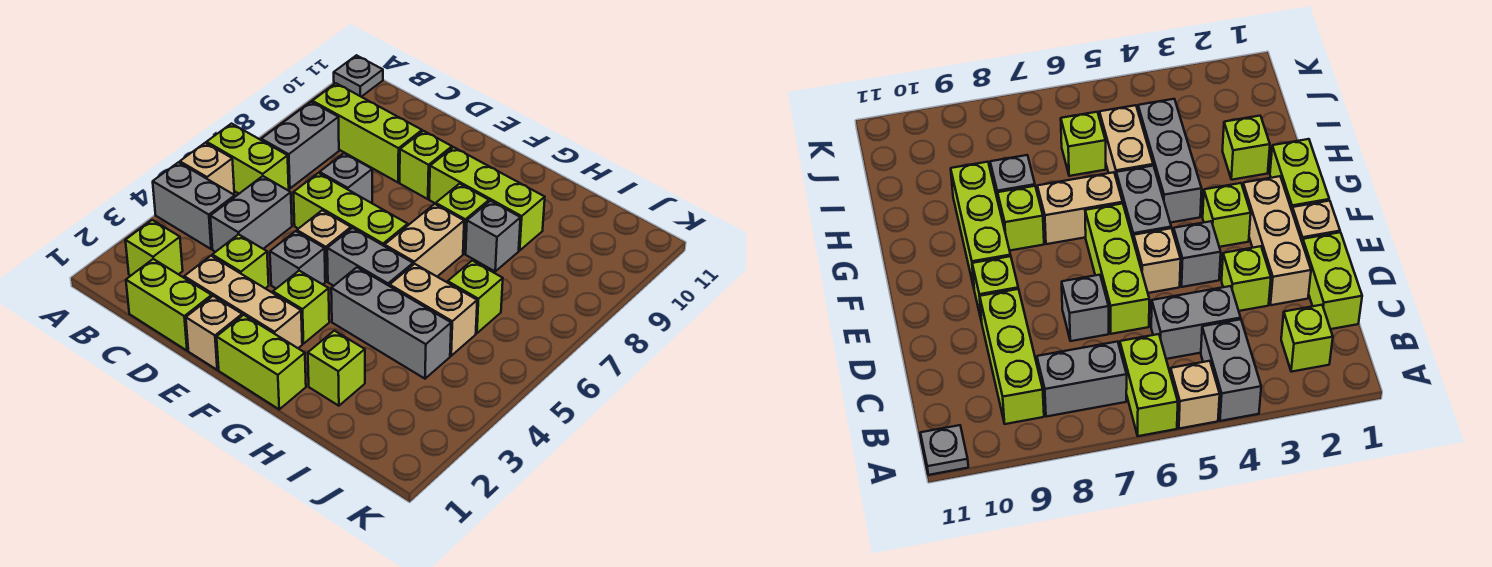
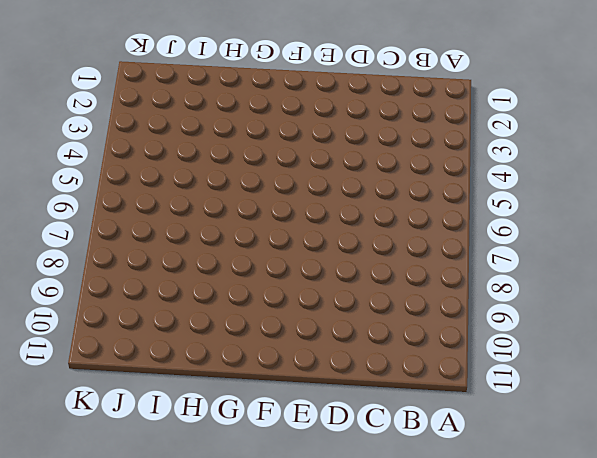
none -> grey 1x2 brick [153,162,235,249]
none -> tan 1x1 brick [180,143,234,194]
none -> lime 1x2 brick [207,124,289,194]

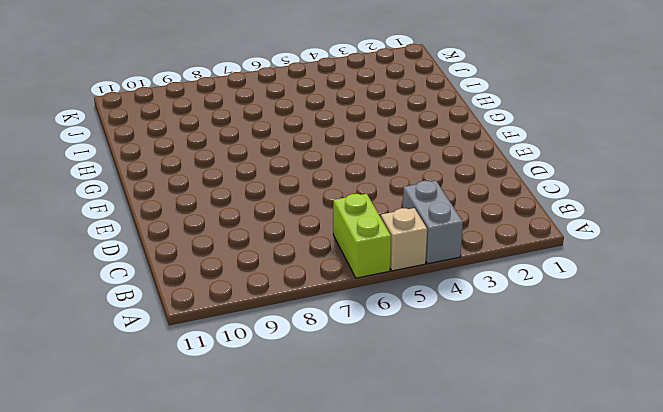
none -> grey 1x1 plate [334,55,383,97]
none -> lime 1x1 brick [125,220,183,275]
none -> grey 1x2 brick [261,102,339,189]

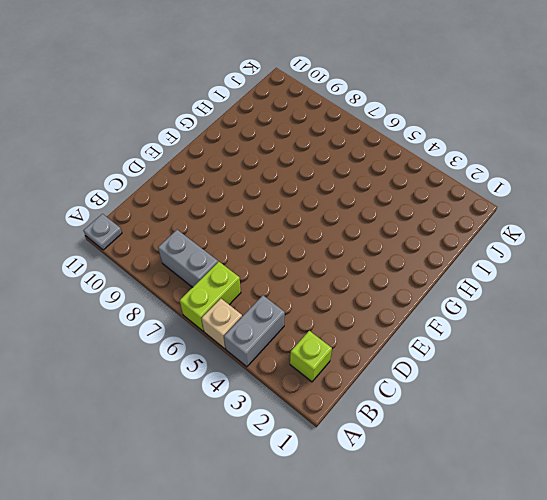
none -> lime 1x3 brick [312,83,422,182]
none -> lime 1x2 brick [126,259,212,351]
none -> grey 1x2 brick [210,176,292,252]

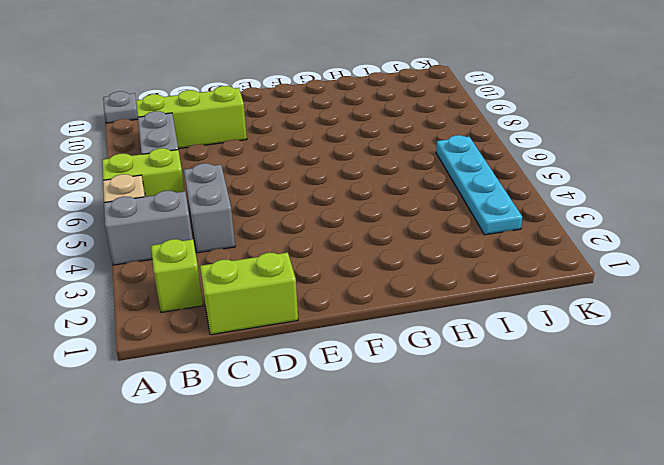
cyan 1x4 plate [436,135,522,235] -> none
none -> tan 1x3 brick [184,256,302,348]
none -> lime 1x1 brick [212,234,269,288]
none -> lime 1x3 brick [294,173,408,246]

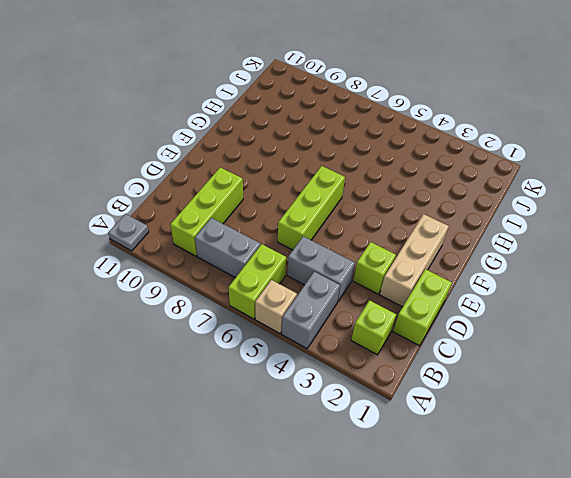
none -> grey 1x1 brick [320,153,372,203]
none -> tan 1x1 brick [186,296,242,370]
none -> grey 1x1 brick [270,231,325,288]

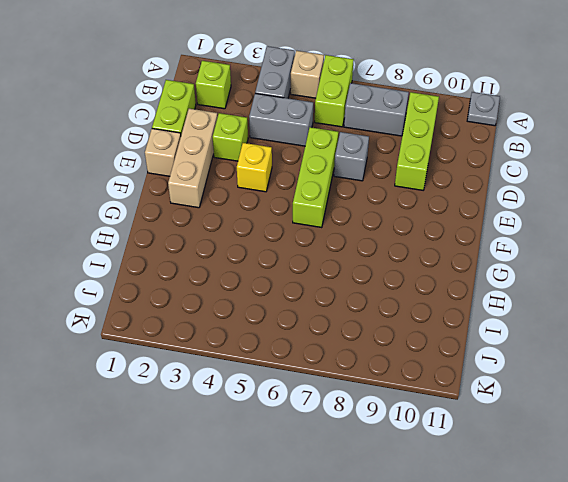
yellow 1x1 brick [237,143,272,192] -> grey 1x1 brick [270,231,325,288]
none -> tan 1x1 brick [297,210,351,281]
none -> lime 1x1 brick [400,131,452,199]
none -> lime 1x2 brick [217,315,306,409]

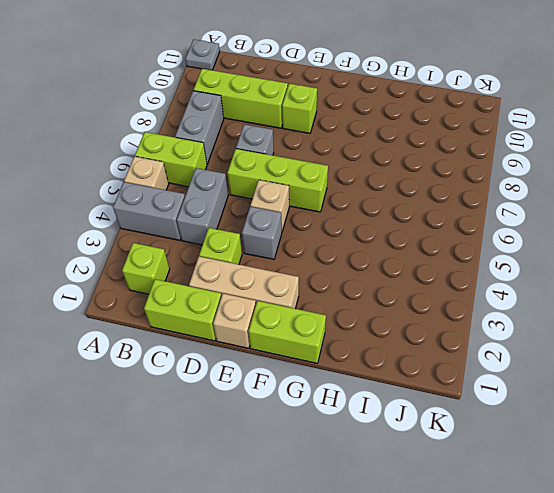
none -> lime 1x1 brick [273,271,329,344]
none -> grey 1x2 brick [327,228,413,286]
none -> lime 1x3 brick [429,147,545,251]

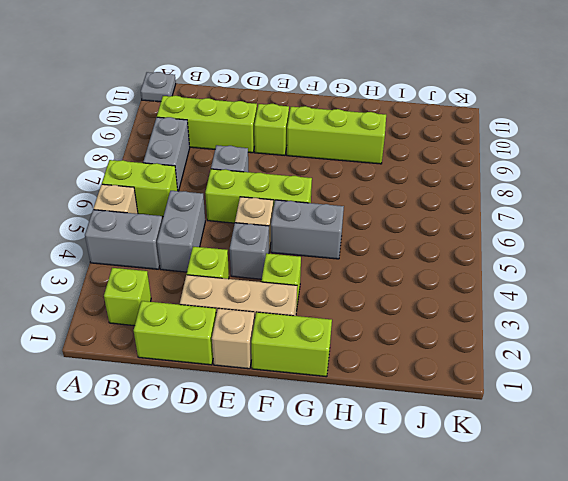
none -> grey 1x3 brick [331,267,451,379]
none -> tan 1x2 brick [385,204,464,276]
none -> lime 1x1 brick [436,184,489,254]

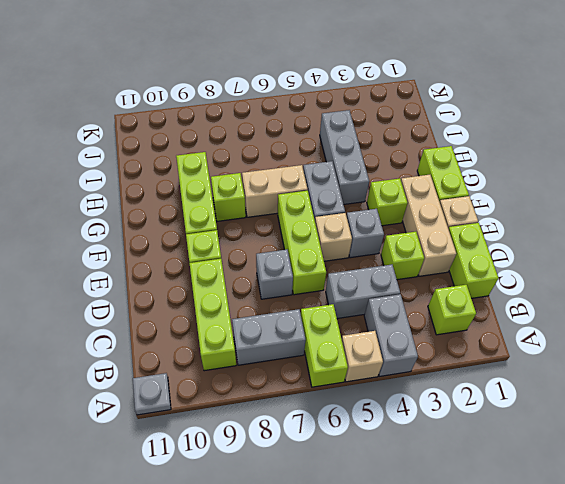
none -> lime 1x1 brick [308,331,365,406]
none -> tan 1x2 brick [390,264,477,356]
none -> grey 1x1 brick [466,201,521,271]

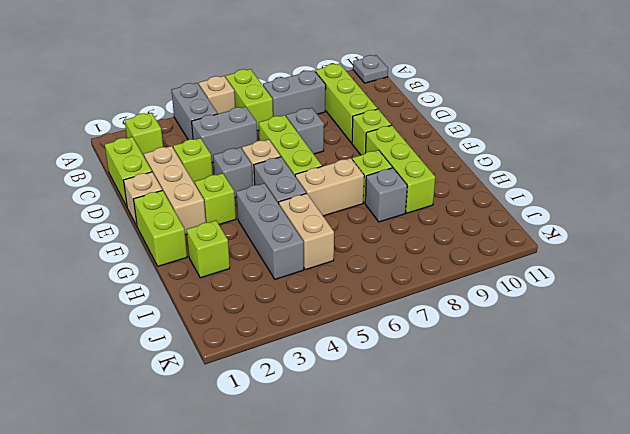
none -> lime 1x1 brick [448,261,503,333]

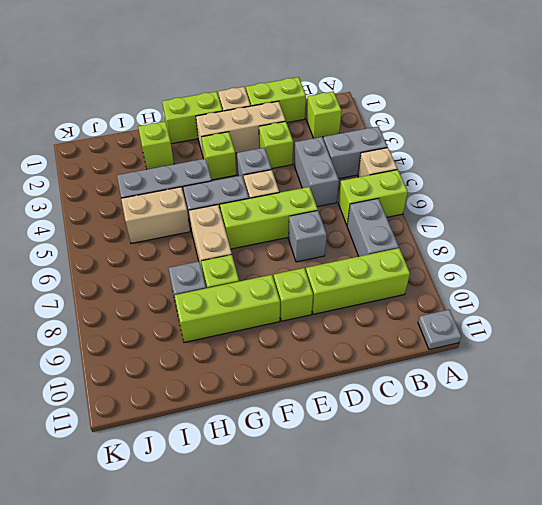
none -> lime 1x1 brick [448,261,503,333]

